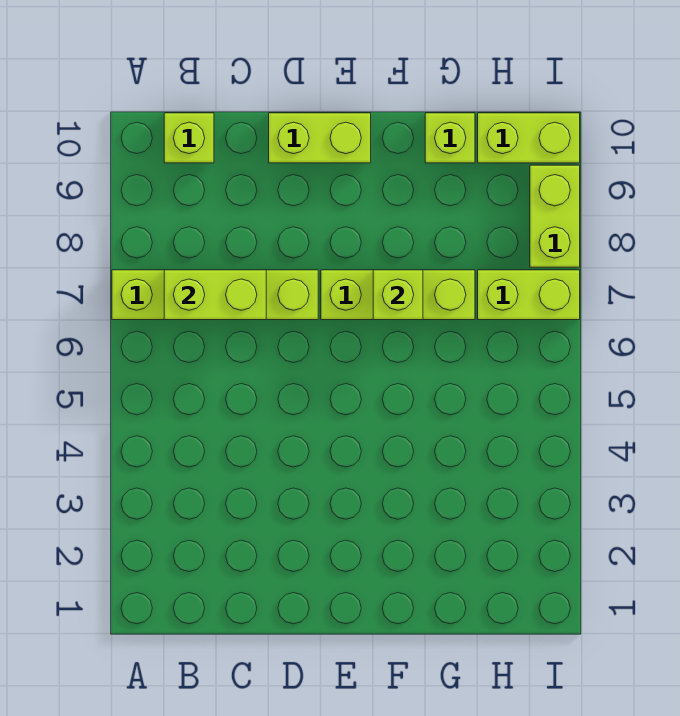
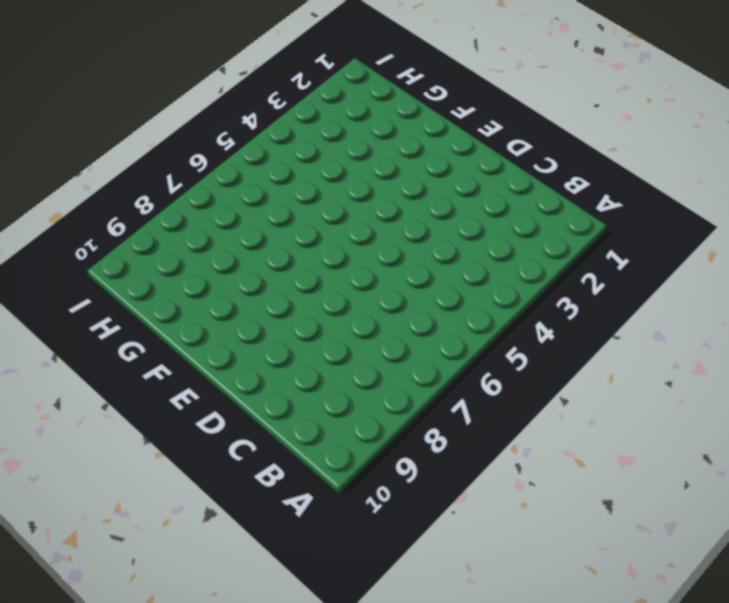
none -> lime 1x4 brick [112,270,318,320]
none -> lime 1x1 brick [164,113,214,163]

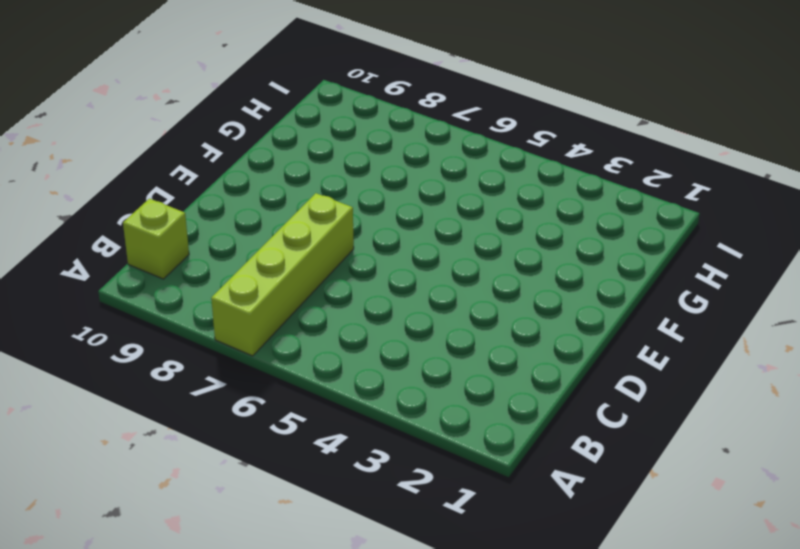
none -> lime 1x2 brick [269,113,371,163]
none -> lime 1x3 brick [321,270,475,320]

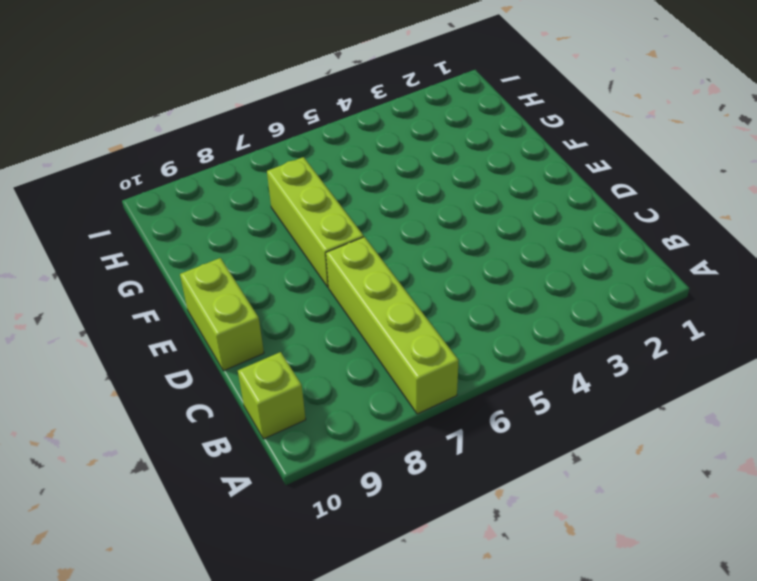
none -> lime 1x1 brick [425,113,475,163]
none -> lime 1x2 brick [478,270,580,320]

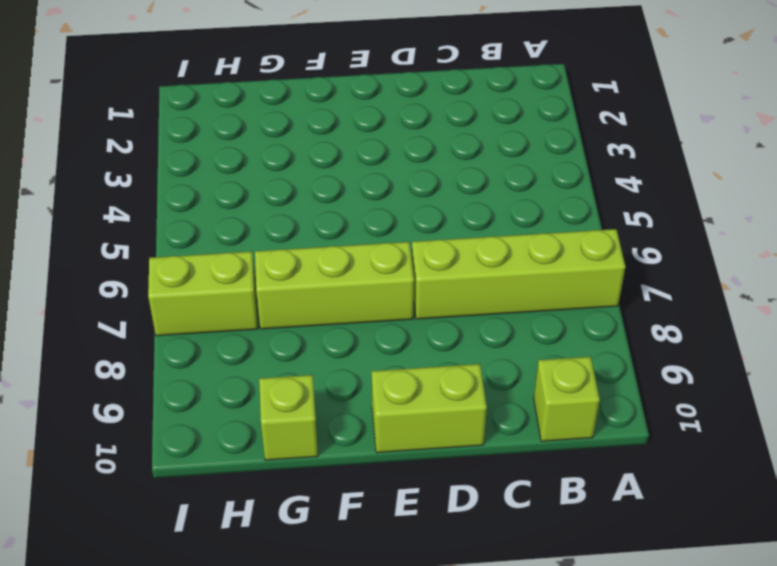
none -> lime 1x2 brick [478,113,580,163]
none -> lime 1x2 brick [530,165,580,267]

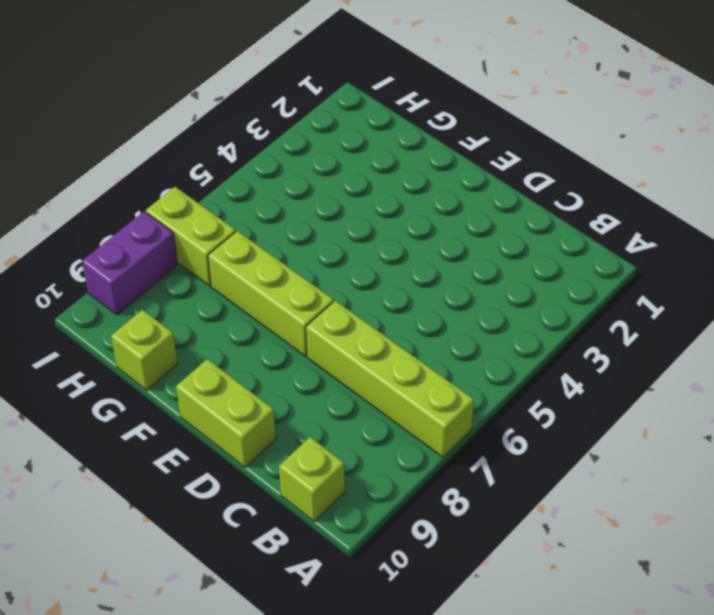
purple 1x2 brick [82,211,178,315] -> lime 1x2 brick [530,165,580,267]
none -> lime 1x2 brick [478,113,580,163]
none -> lime 1x2 brick [164,270,266,320]

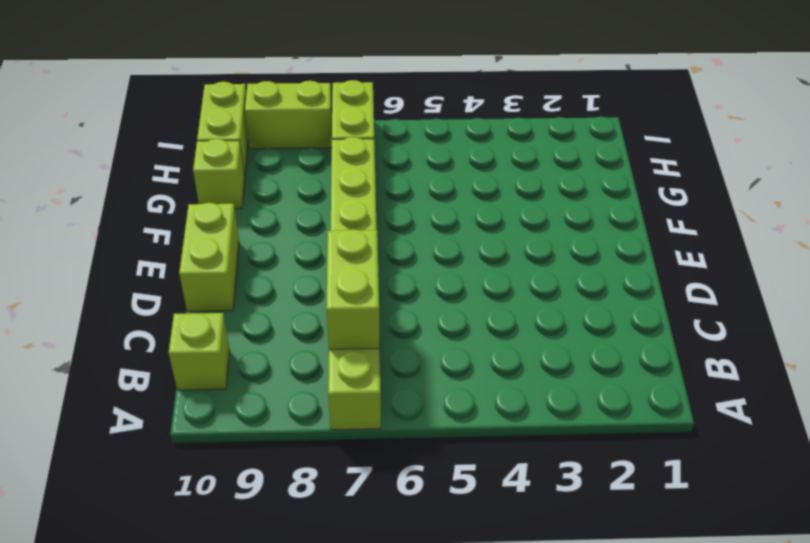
none -> lime 1x1 brick [373,270,423,320]

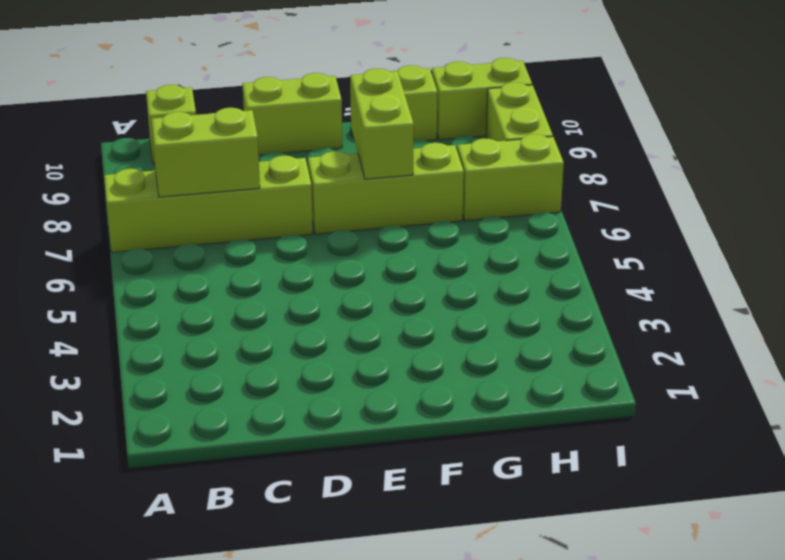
lime 1x2 brick [350,69,414,179] -> lime 1x1 brick [373,270,423,320]

